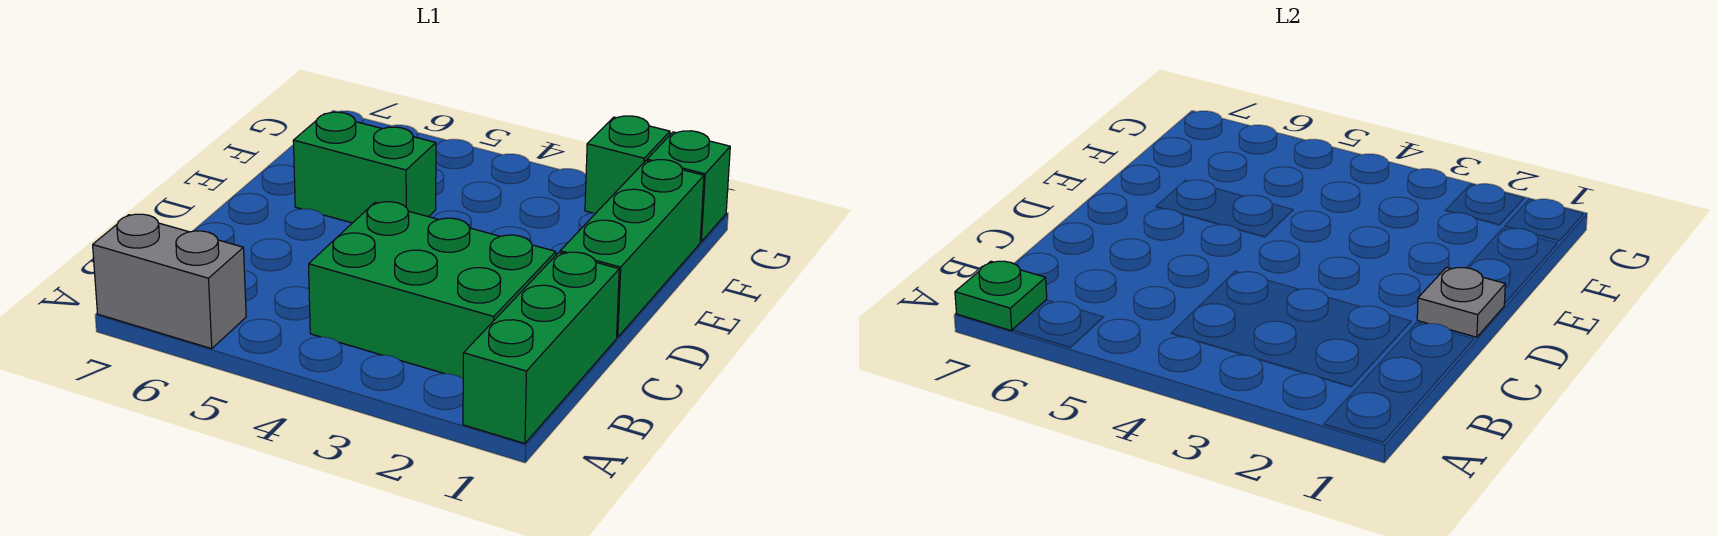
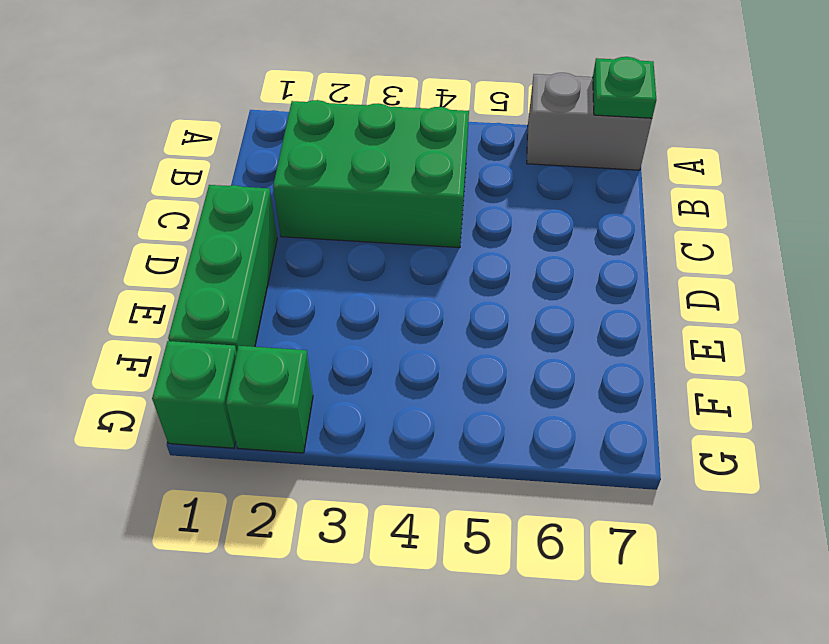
none -> green 1x3 brick [463,252,619,443]
none -> green 1x2 brick [293,112,436,223]

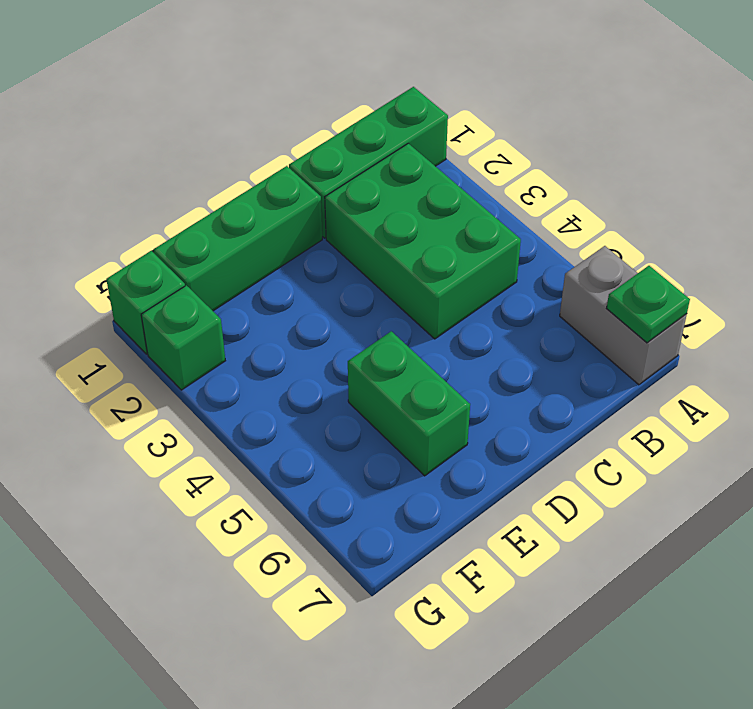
none -> grey 1x1 plate [1417,267,1505,337]

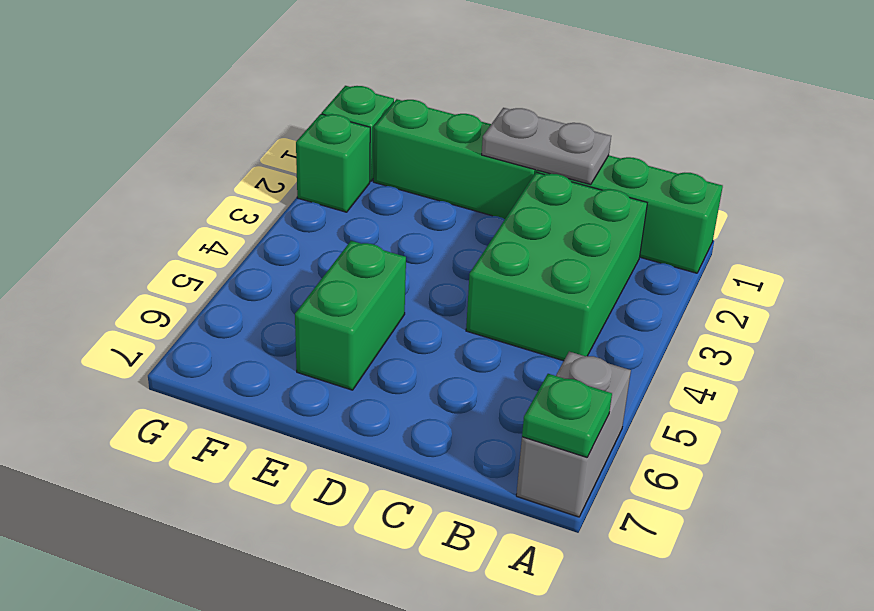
grey 1x2 plate [482,108,611,185] -> grey 1x1 plate [1417,267,1505,337]

